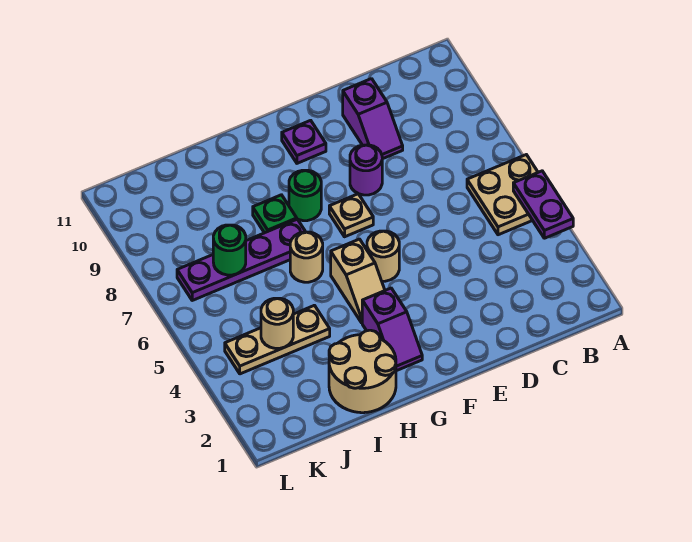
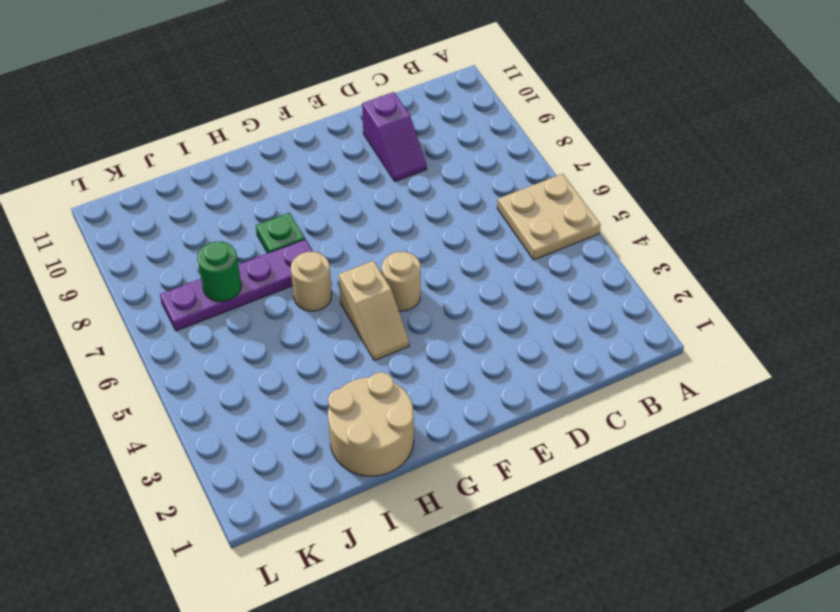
none -> purple 1x1 round brick [350,145,382,195]
none -> tan 1x1 plate [329,194,373,237]
none -> purple 1x1 plate [282,120,326,163]

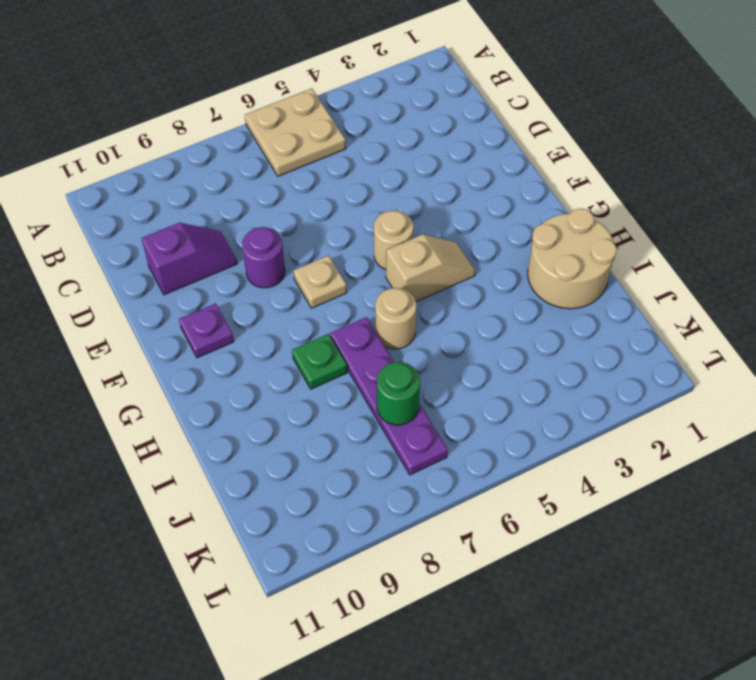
none -> purple 1x2 slope [362,288,422,371]
none -> green 1x1 round brick [289,170,321,221]
none -> tan 1x3 plate [225,305,330,374]

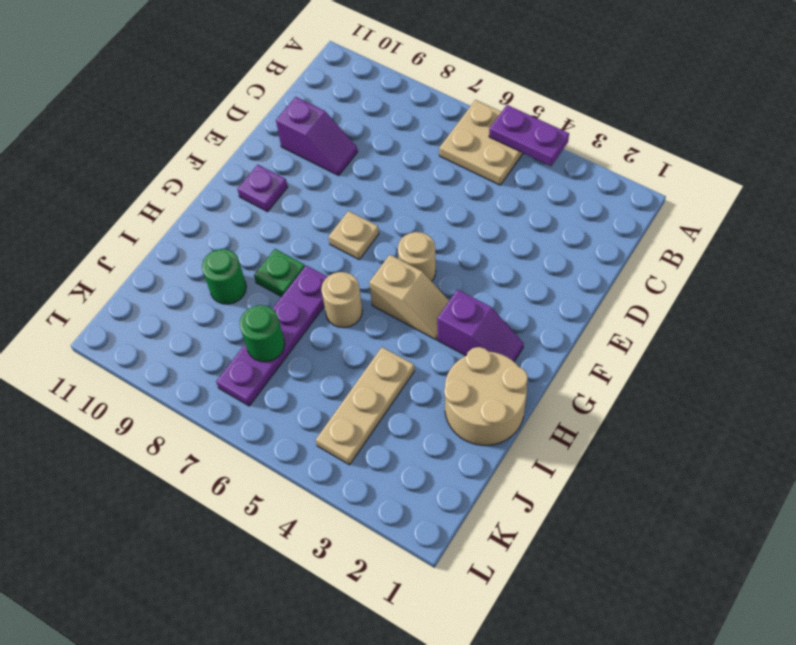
green 1x1 round brick [202,249,246,304] -> green 1x1 round brick moved to [289,170,321,221]
none -> purple 1x1 round brick [350,145,382,195]
none -> tan 1x1 round brick [261,298,293,348]

